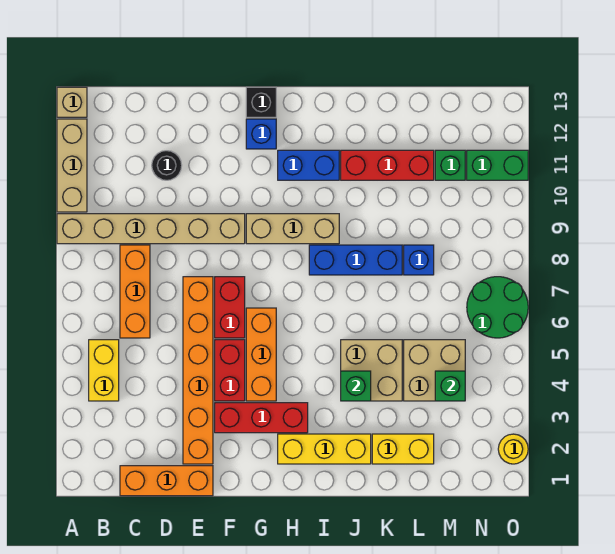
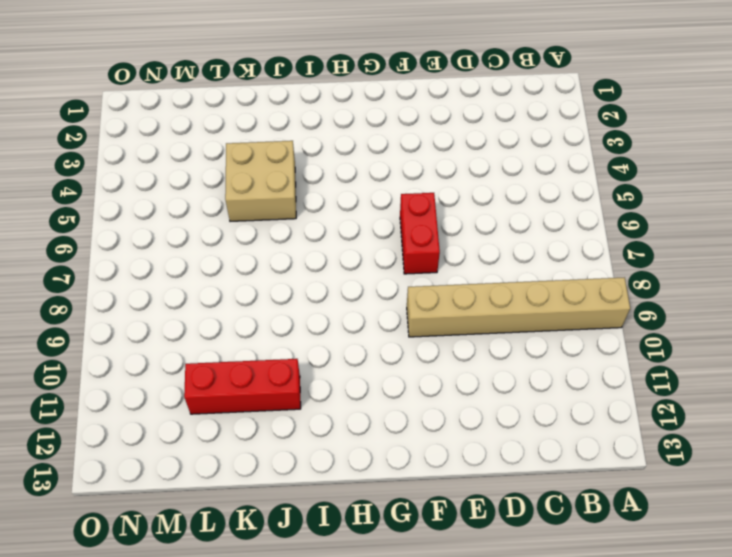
none -> tan 1x3 brick [57,119,87,212]
none -> tan 1x1 brick [57,87,87,117]
none -> yellow 1x2 brick [89,340,119,401]

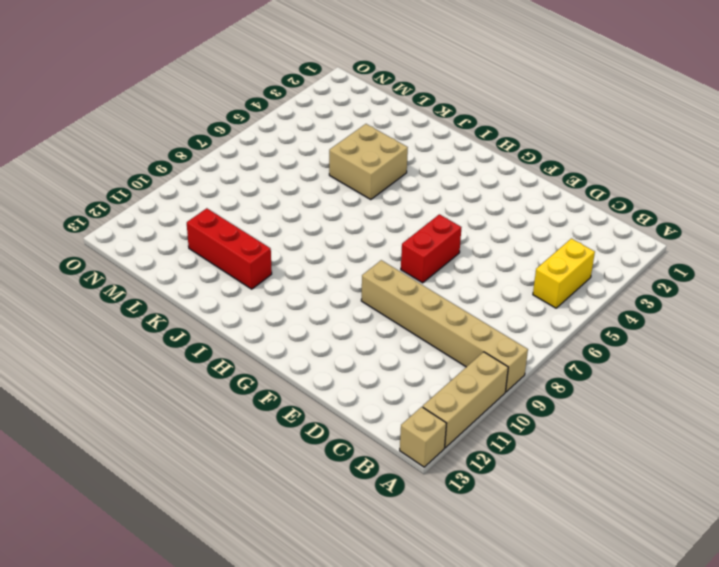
none -> orange 1x3 brick [120,466,213,496]
none -> orange 1x3 brick [120,245,150,338]
none -> black 1x1 round brick [152,151,182,180]

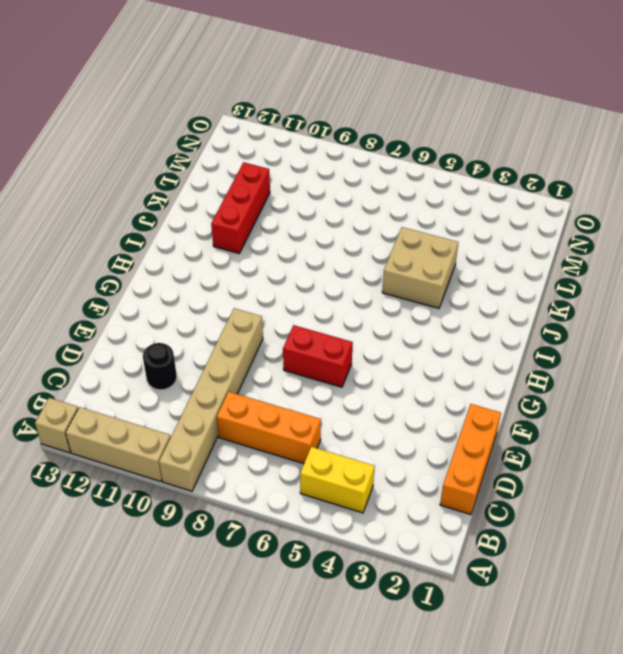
none -> orange 1x6 brick [183,277,213,464]
none -> red 1x3 brick [215,403,308,433]
none -> red 1x2 brick [215,340,245,401]

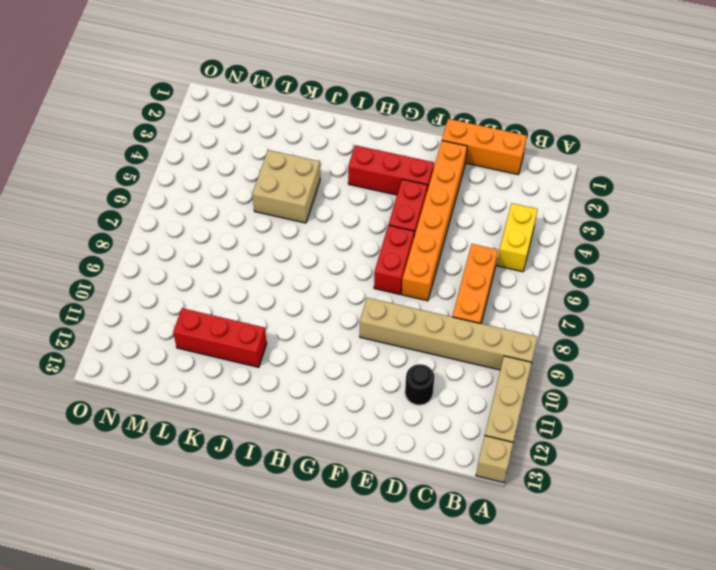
none -> orange 1x3 brick [246,308,276,401]
none -> tan 1x3 brick [246,214,339,244]
none -> blue 1x1 brick [246,119,276,149]

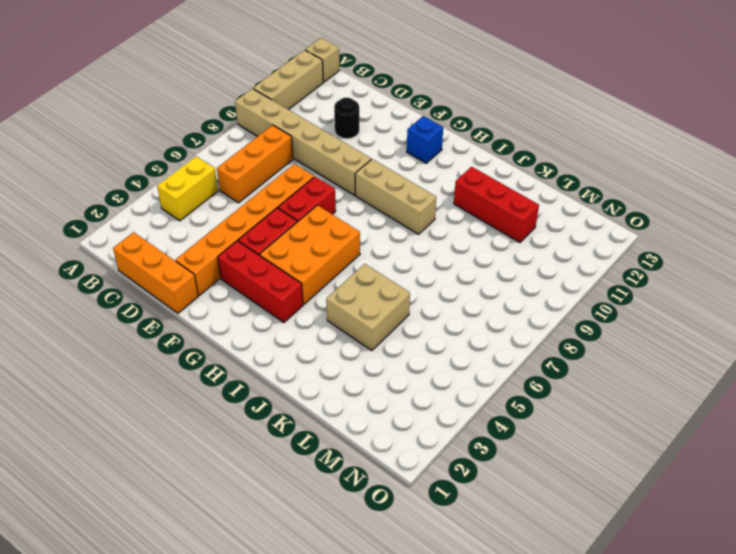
orange 2x3 brick [260,205,360,305] -> orange 1x3 brick [246,308,276,401]
none -> black 1x1 brick [246,87,276,117]
none -> yellow 1x3 brick [278,434,371,464]
none -> blue 1x2 brick [278,150,339,180]

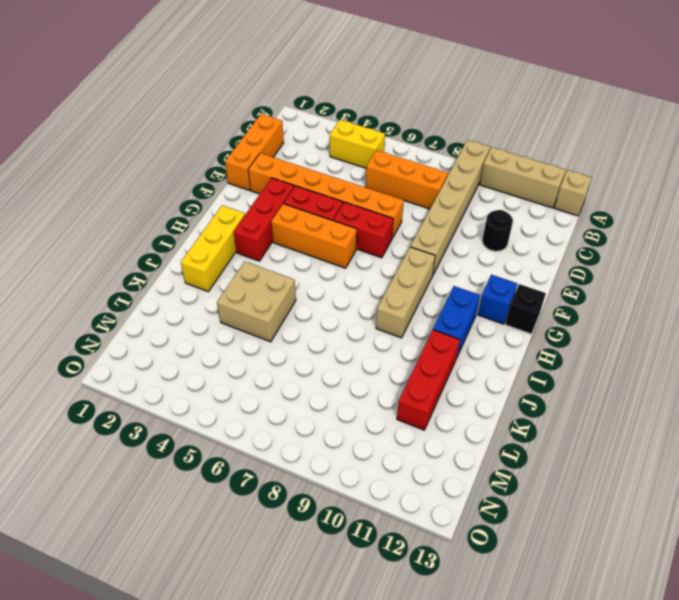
none -> blue 1x3 brick [309,245,402,275]
none -> yellow 1x2 brick [372,434,434,464]
none -> tan 2x2 brick [404,340,465,401]

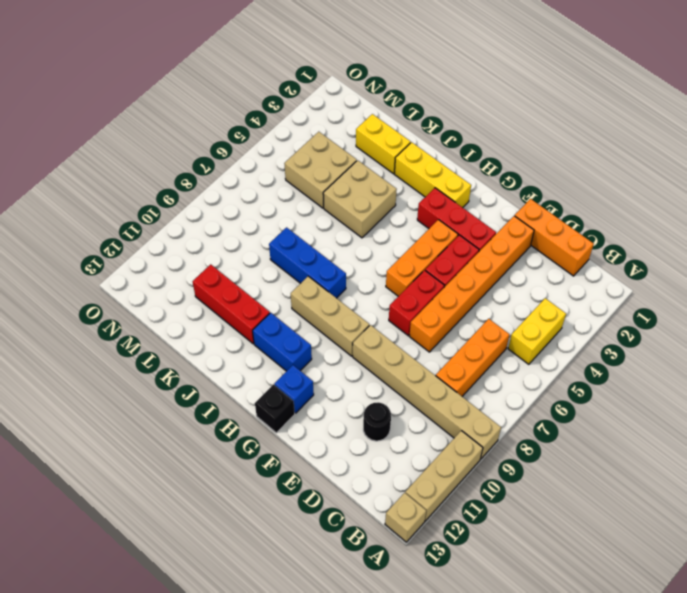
none -> blue 1x1 brick [404,245,434,275]
none -> green 1x1 brick [435,150,465,180]
none -> green 2x2 round brick [467,277,528,338]

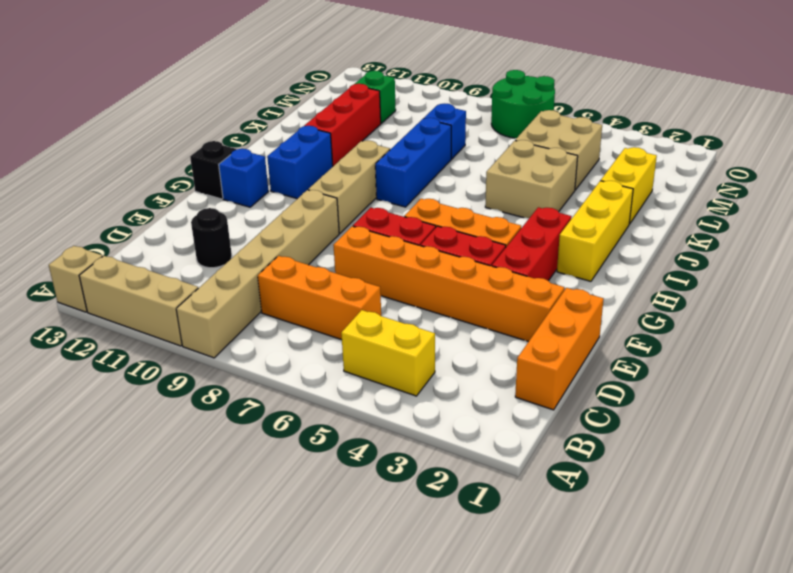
none -> green 1x2 brick [467,150,528,180]
none -> yellow 1x1 round brick [498,434,528,464]
none -> green 1x1 brick [341,371,371,401]

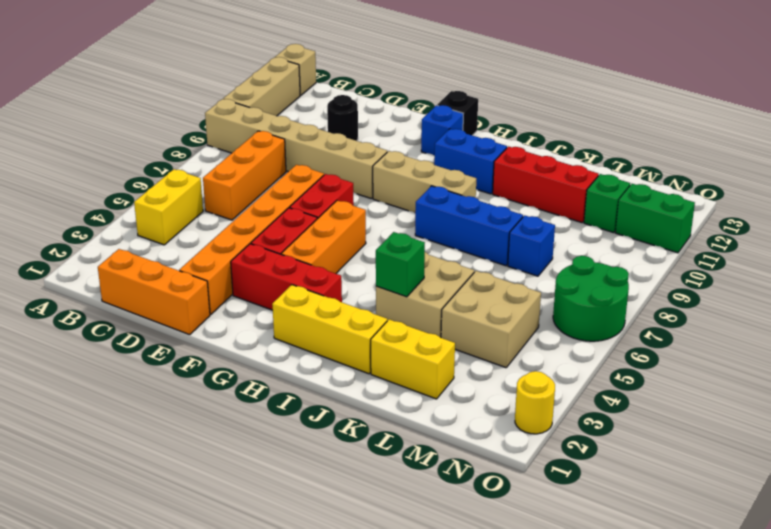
none -> green 1x1 brick [435,371,465,401]

